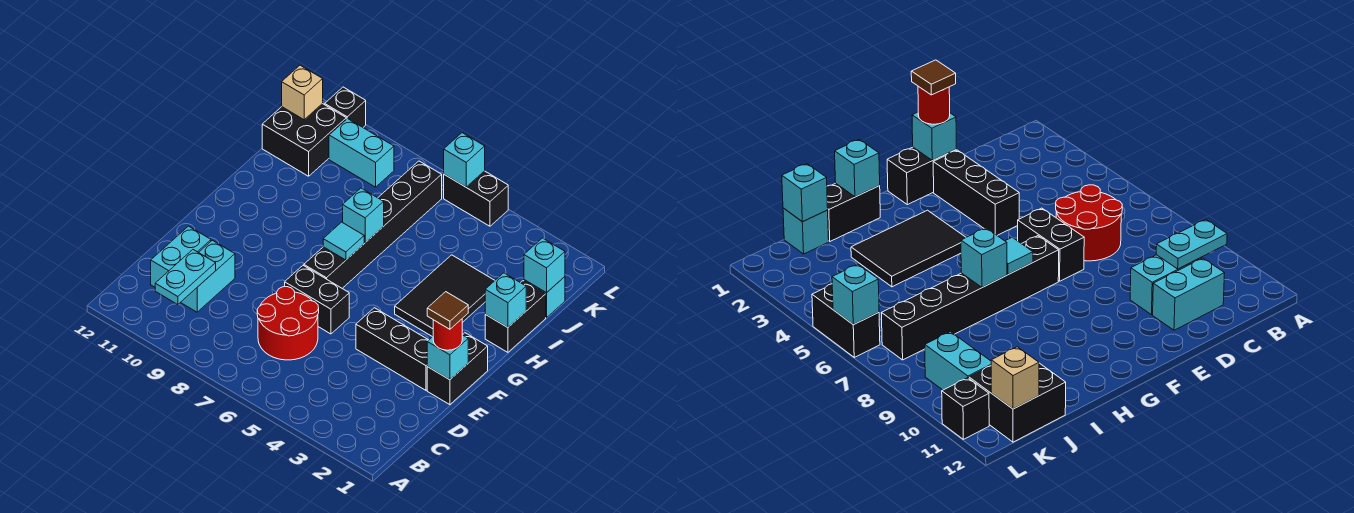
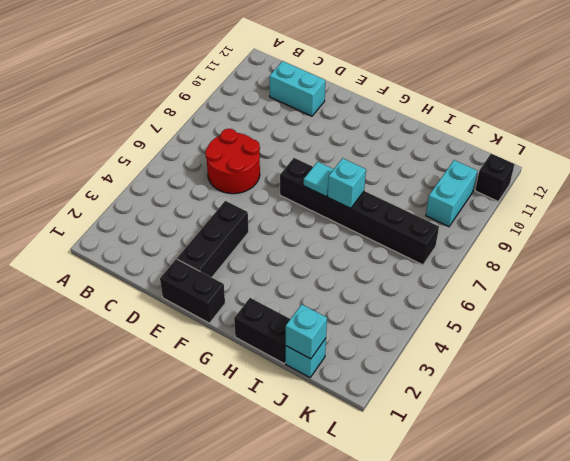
none -> cyan 1x2 brick [180,240,235,312]
none -> black 1x2 brick [285,266,349,334]
none -> black 2x3 tile [395,255,495,337]

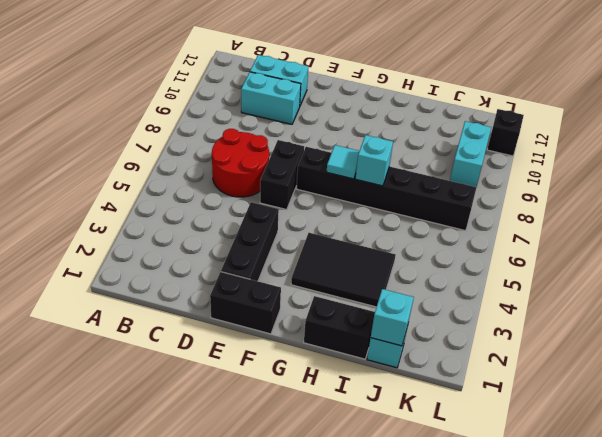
none -> black 2x2 brick [262,104,346,176]
none -> black 1x2 brick [444,171,508,226]
none -> cyan 1x2 plate [155,250,216,305]

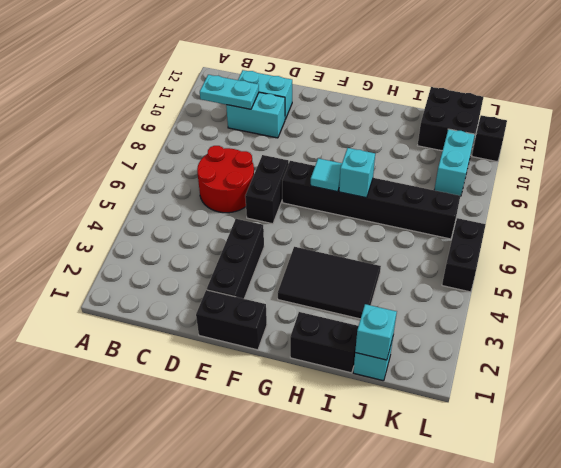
none -> cyan 1x1 brick [427,335,468,380]
none -> cyan 1x1 brick [485,273,526,327]
none -> tan 1x1 brick [282,65,323,120]

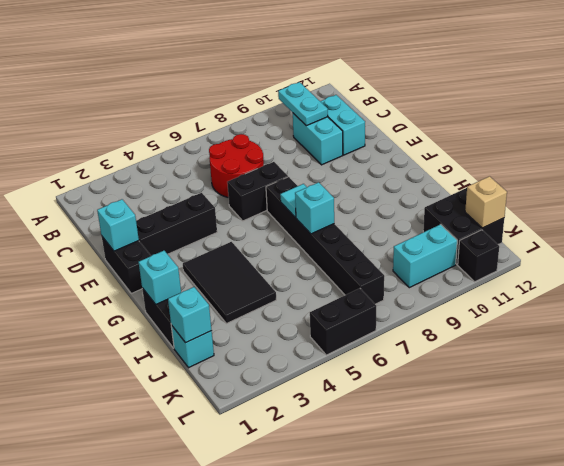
none -> cyan 1x1 brick [444,133,485,187]
none -> red 1x1 round brick [433,319,462,350]
none -> brown 1x1 tile [427,292,468,329]

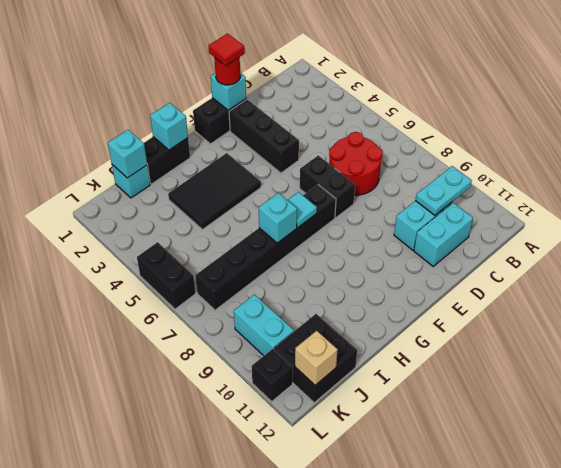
red 1x1 tile [209,34,245,66] -> brown 1x1 tile [427,292,468,329]
none -> cyan 1x1 brick [444,133,485,187]

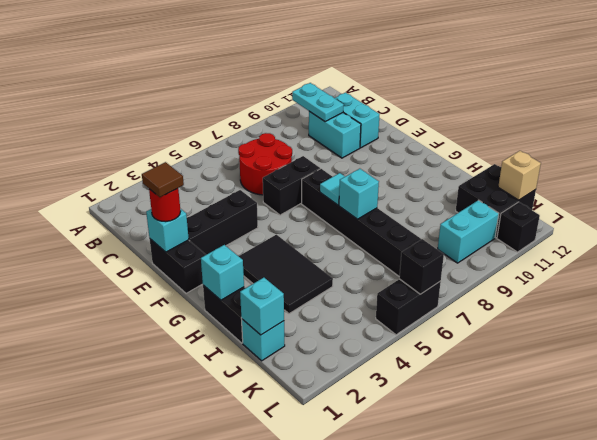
black 1x1 brick [399,239,444,294] -> cyan 1x1 brick [444,133,485,187]

